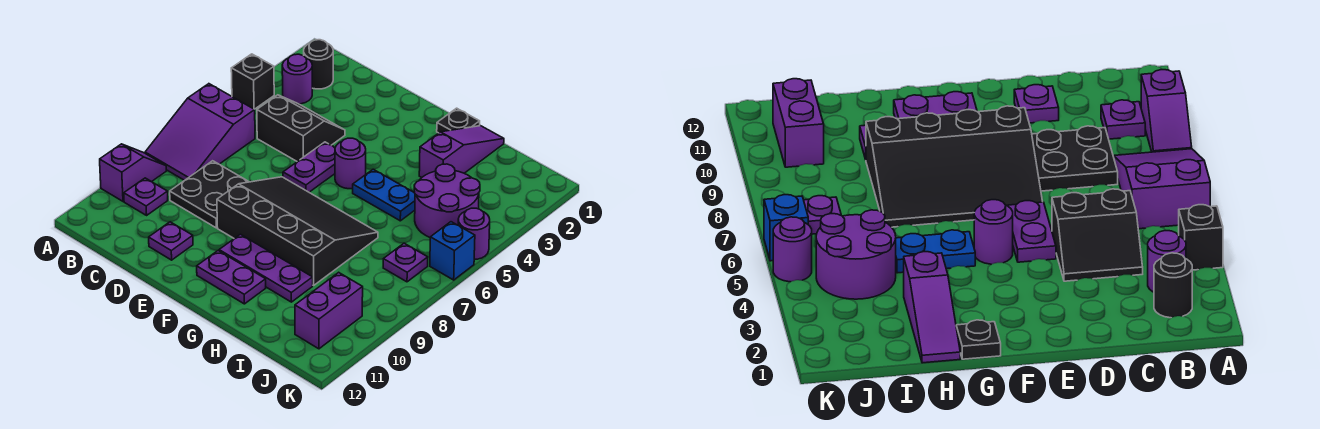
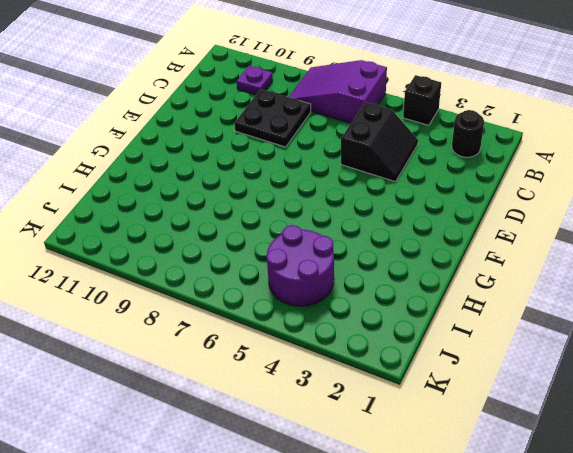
none -> purple 1x2 slope [100,144,166,201]
none -> purple 1x1 round brick [282,54,312,104]
none -> purple 1x1 plate [149,222,193,260]

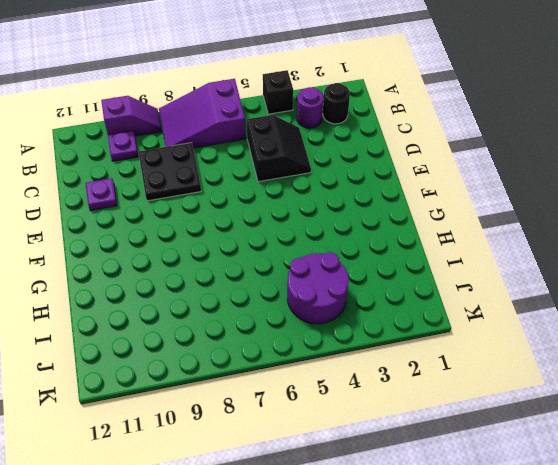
none -> purple 1x2 plate [283,142,335,192]
none -> black 3x4 slope [217,177,378,285]
none -> purple 1x1 round brick [335,138,366,189]

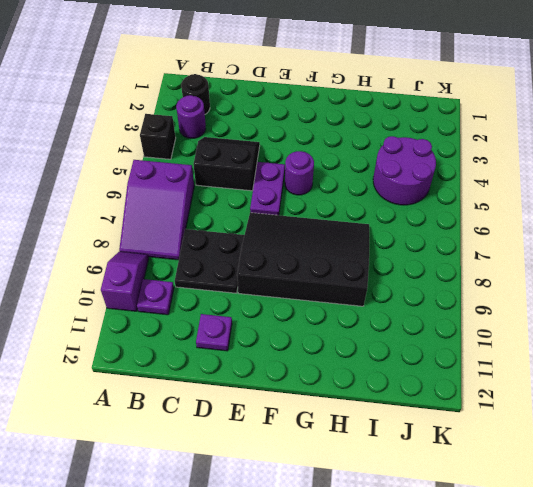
none -> purple 1x3 plate [219,234,313,302]
none -> purple 1x2 plate [197,251,266,304]
none -> black 1x1 plate [437,108,480,133]

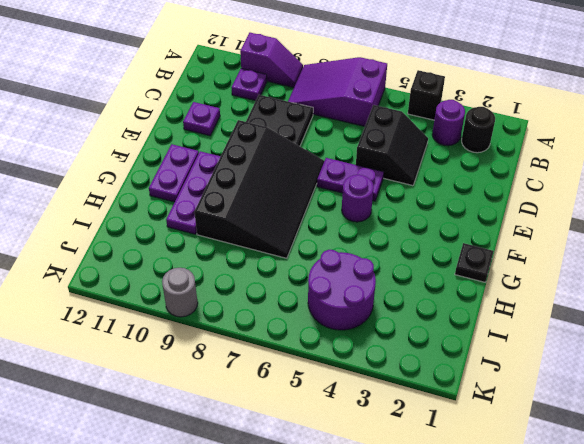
grey 1x1 round brick [162,268,198,317] -> none
none -> blue 1x2 plate [353,169,415,221]
none -> purple 1x3 slope [419,126,504,177]
none -> purple 1x1 plate [383,243,428,282]

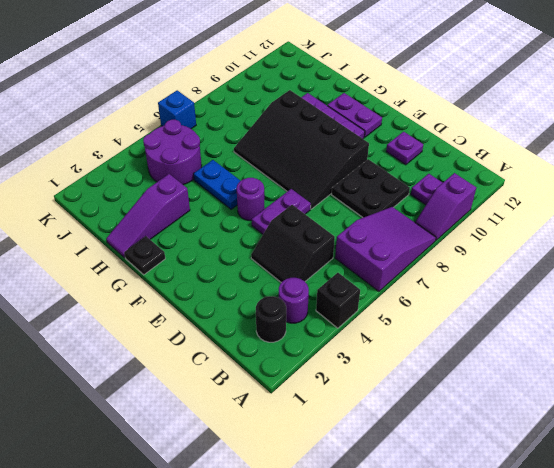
none -> purple 1x1 plate [383,243,428,282]
none -> purple 1x2 brick [295,272,363,349]
none -> purple 1x1 round brick [458,208,490,259]

